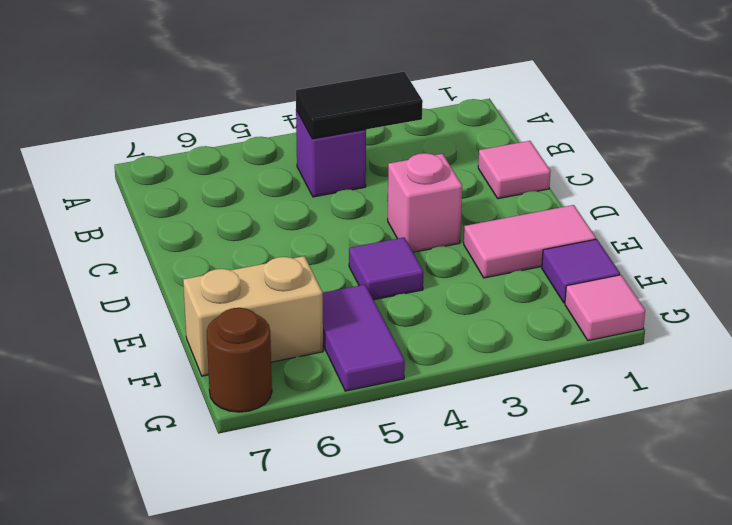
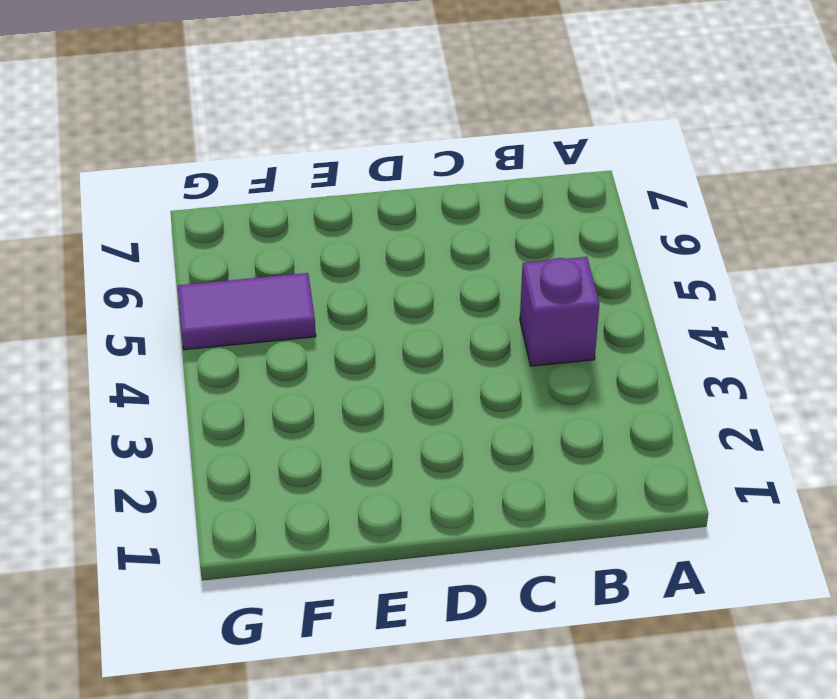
none -> pink 1x1 tile [478,141,551,199]
none -> pink 1x1 brick [388,153,462,252]

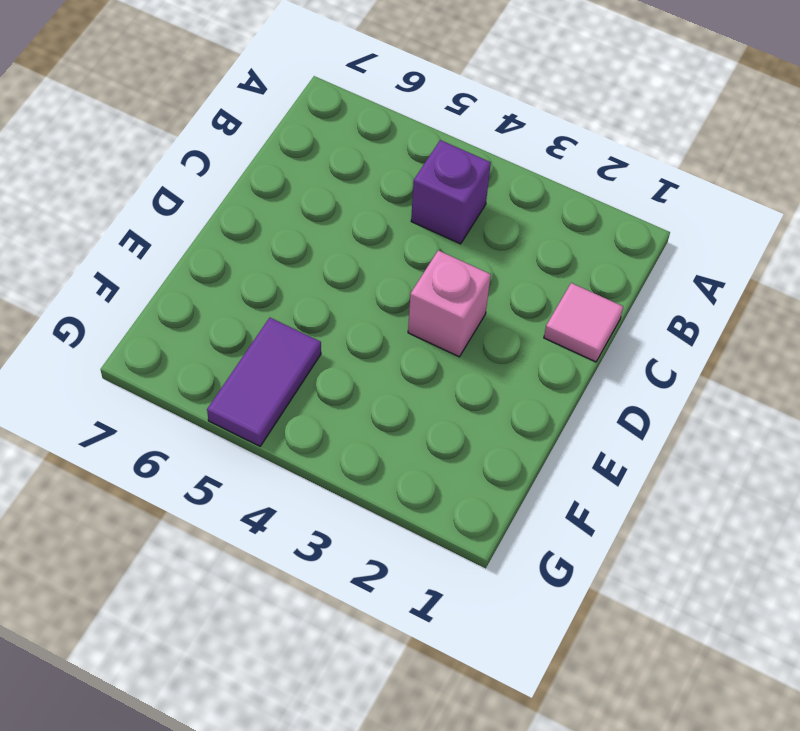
none -> pink 1x2 tile [464,205,596,278]
none -> purple 1x1 tile [349,237,423,300]

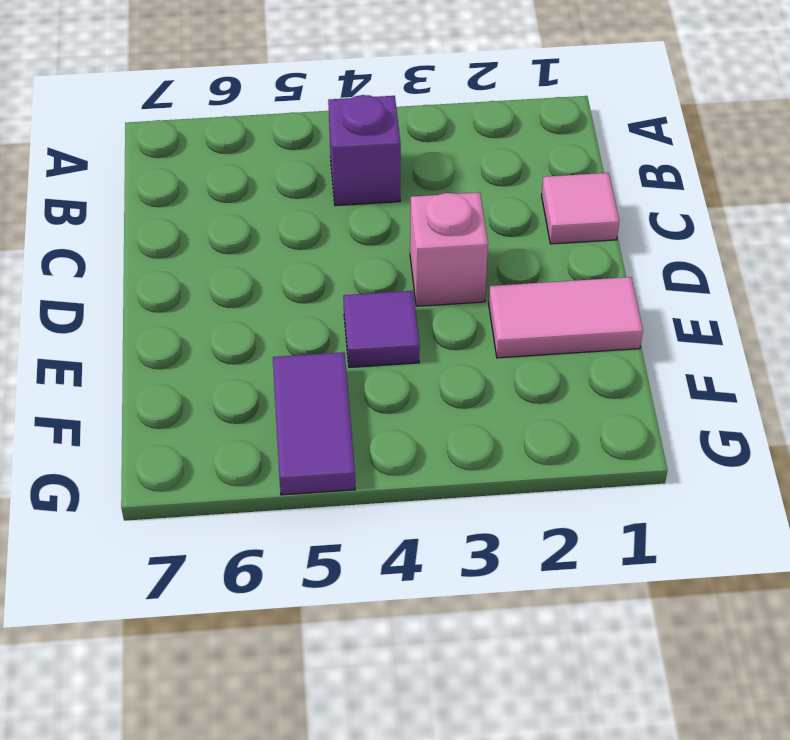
none -> purple 1x1 tile [542,239,620,303]
none -> tan 1x2 brick [183,256,323,376]

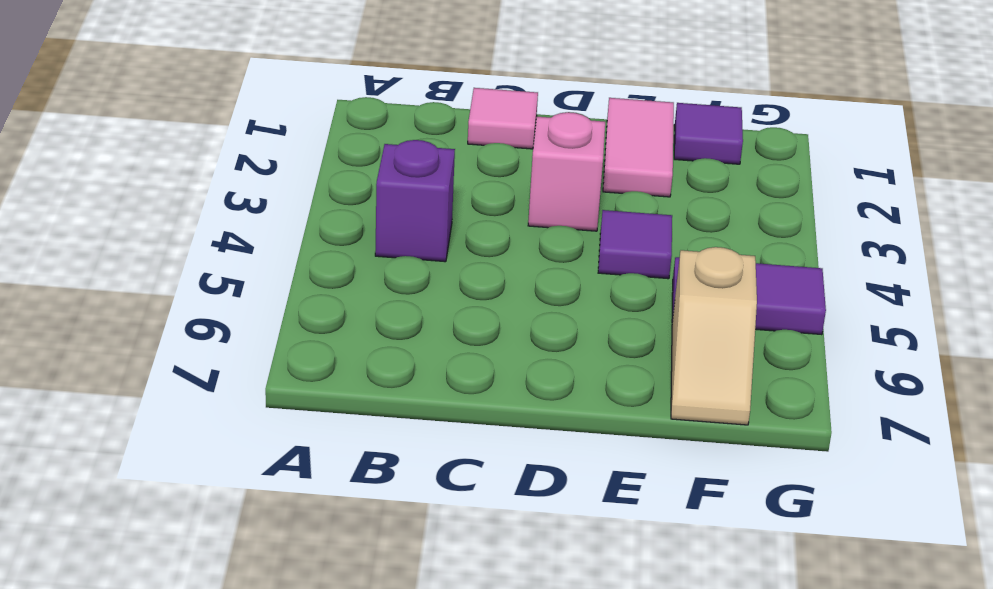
tan 1x2 slope [671,247,757,425] -> tan 1x2 brick [183,256,323,376]
none -> pink 1x1 tile [565,275,645,341]
none -> brown 1x1 round brick [207,308,272,412]

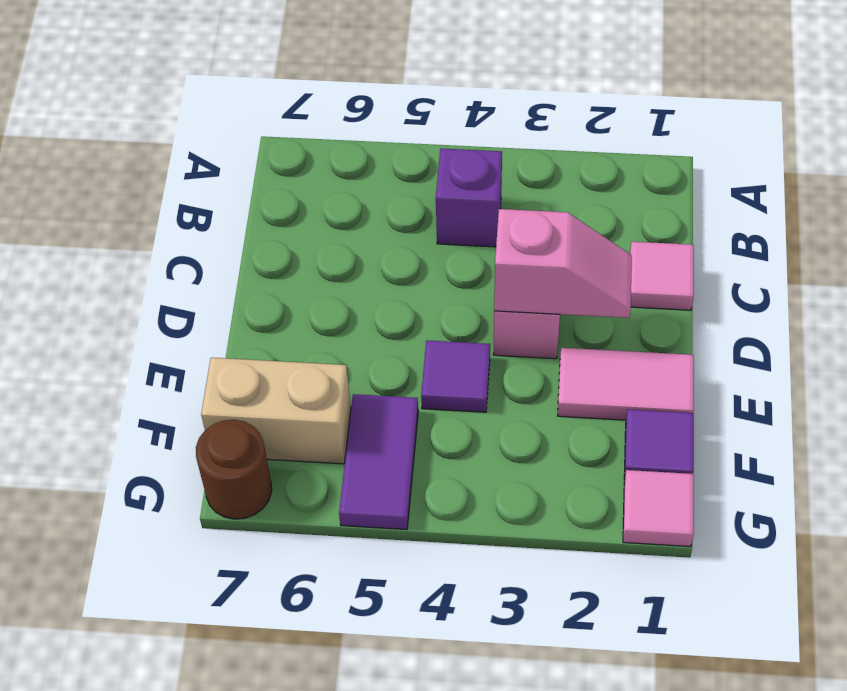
pink 1x2 slope [494,209,632,318] -> none
none -> black 1x2 tile [296,72,423,139]

